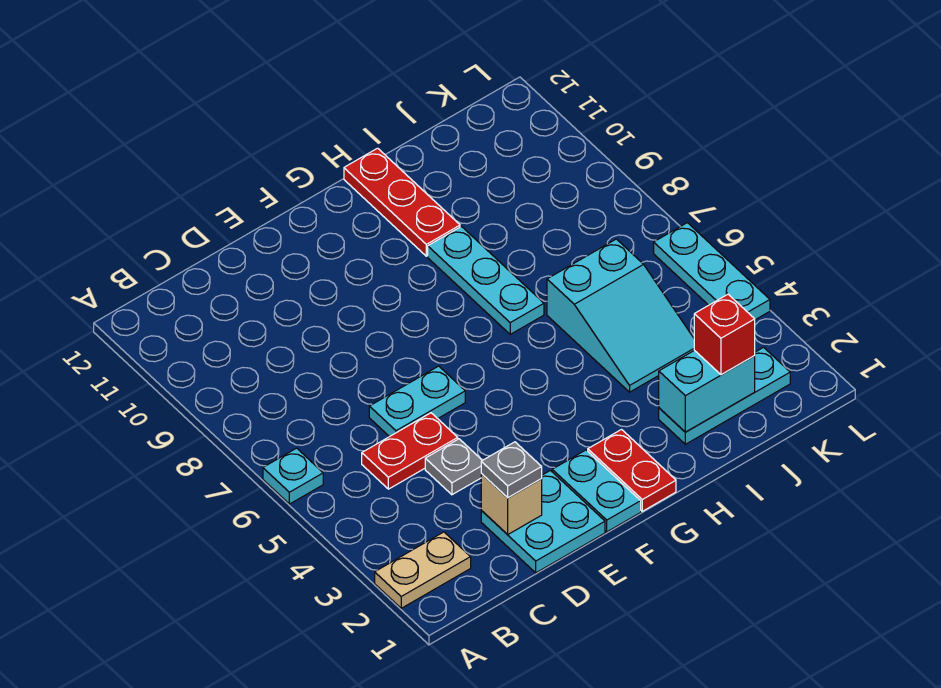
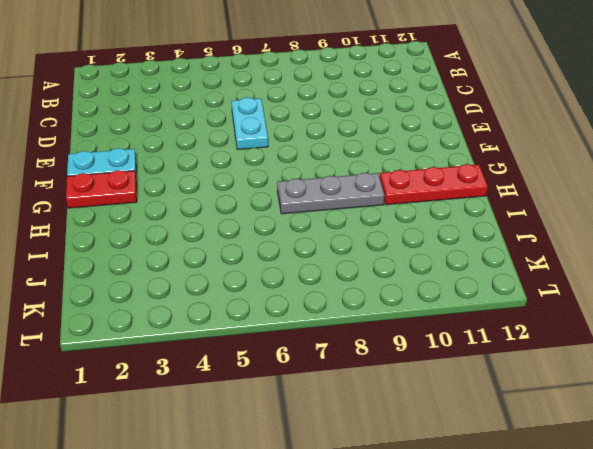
grey 1x3 plate [277,173,385,214] -> cyan 1x3 plate [428,226,544,334]
none -> tan 1x2 plate [375,532,471,608]
none -> cyan 1x1 plate [263,448,323,504]
none -> red 1x2 plate [362,413,458,489]

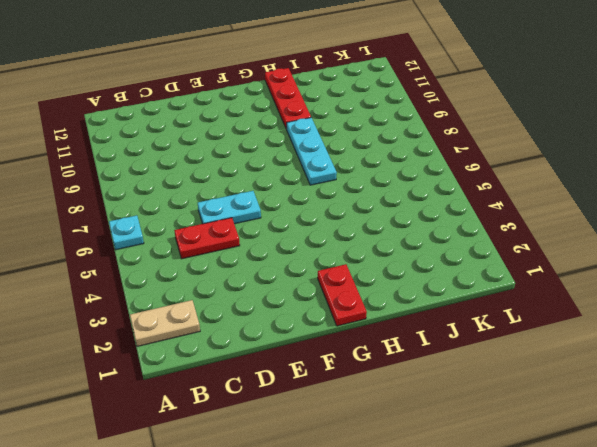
none -> cyan 2x2 plate [481,471,605,573]
none -> grey 1x1 plate [425,439,482,495]
none -> cyan 1x2 plate [552,450,641,532]

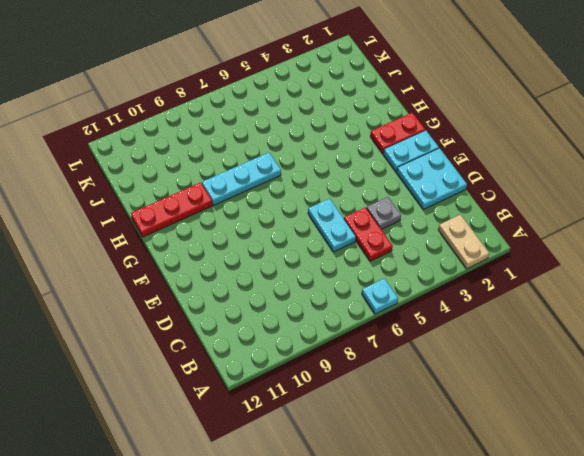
none -> cyan 1x3 plate [659,347,790,444]
none -> cyan 2x3 slope [547,239,694,392]
none -> cyan 1x3 plate [654,223,770,320]

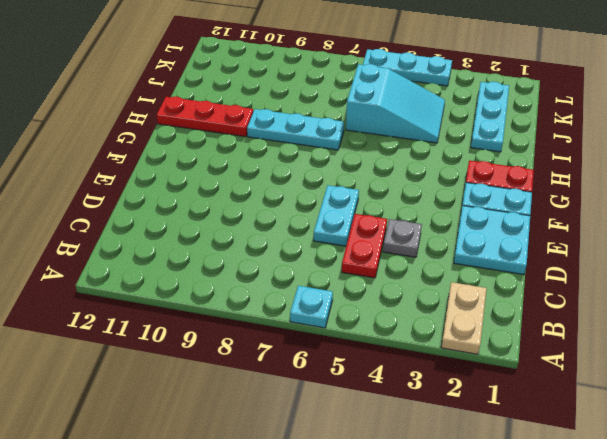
none -> tan 1x1 brick [481,474,542,535]
none -> cyan 1x2 brick [659,350,755,432]
none -> grey 1x1 plate [481,442,542,498]

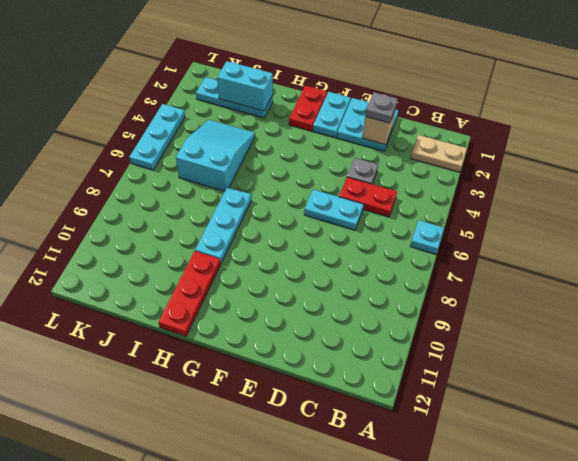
none -> red 1x1 brick [694,294,755,375]

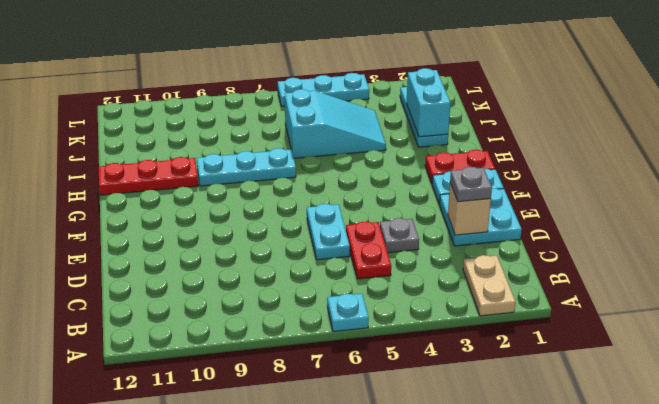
none -> red 1x1 brick [694,294,755,375]

